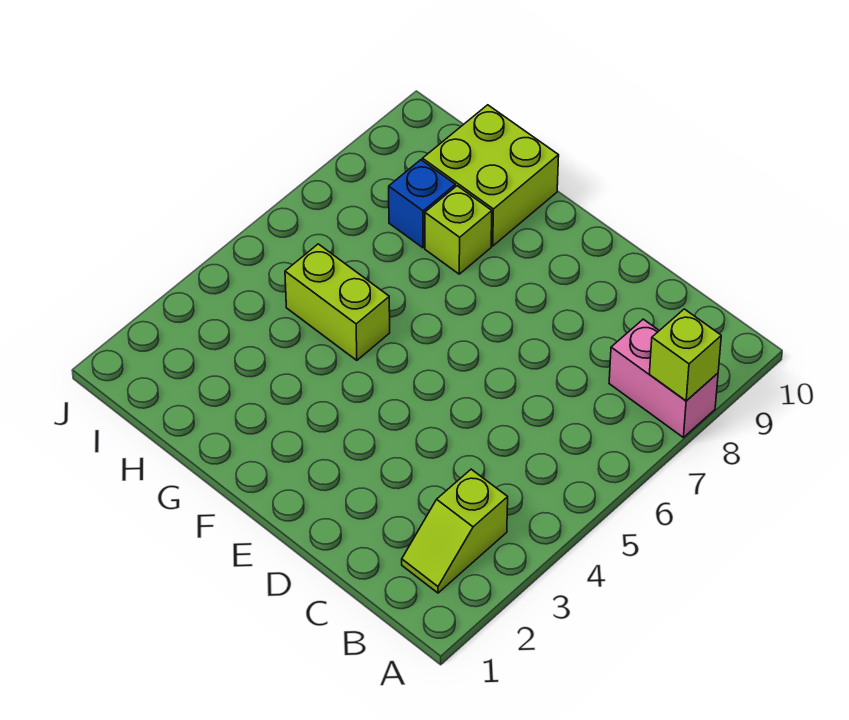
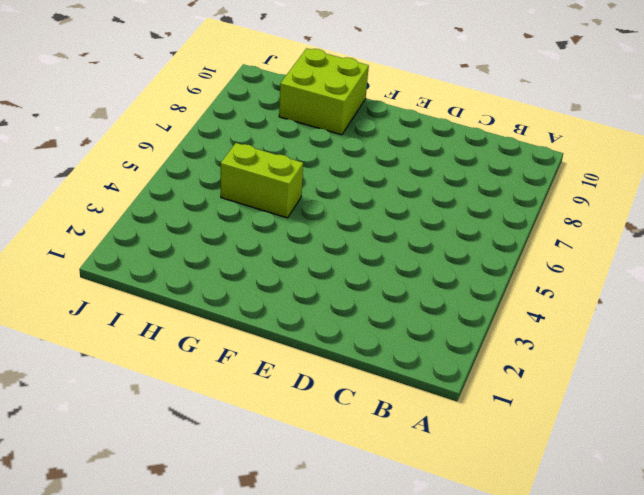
none -> pink 1x2 brick [609,319,718,437]
none -> lime 1x2 slope [402,469,508,593]

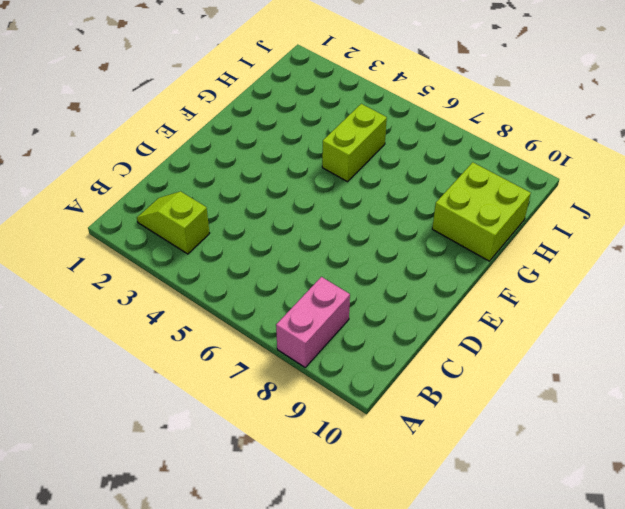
none -> lime 1x1 brick [425,186,492,274]
none -> blue 1x1 brick [389,160,455,248]

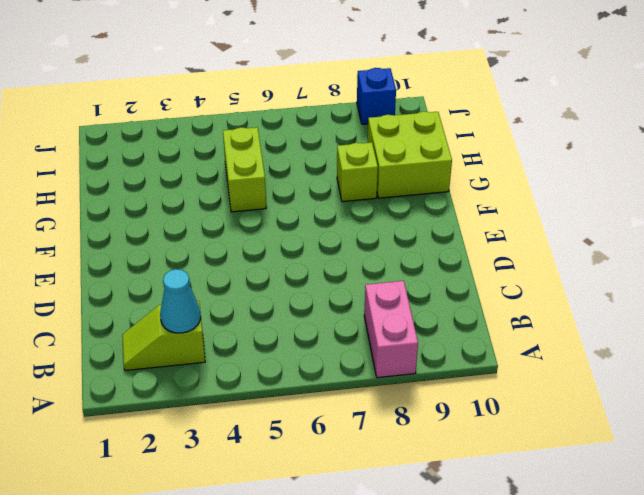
cyan 1x1 cone [160,269,201,333] -> none
blue 1x1 brick [357,68,396,124] -> blue 1x1 brick moved to [389,160,455,248]
none -> lime 1x1 brick [649,309,721,401]

